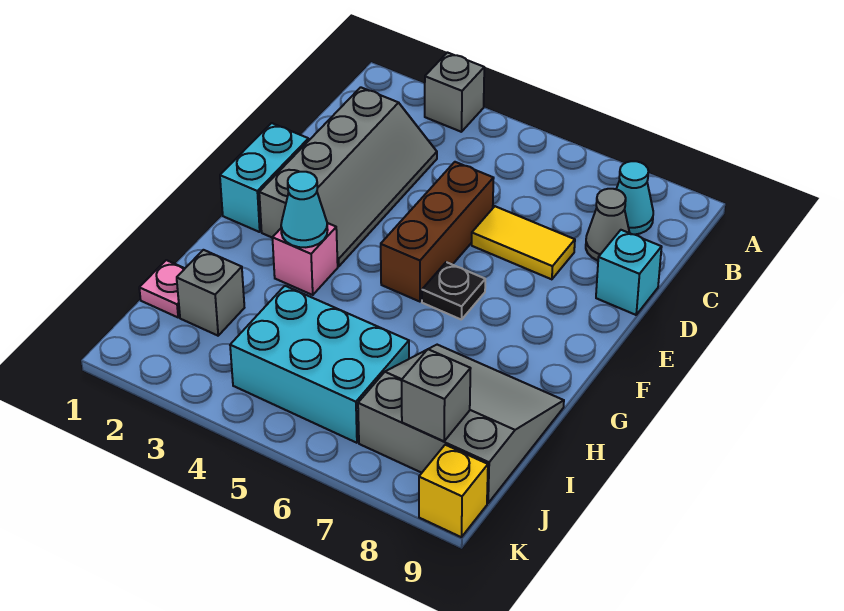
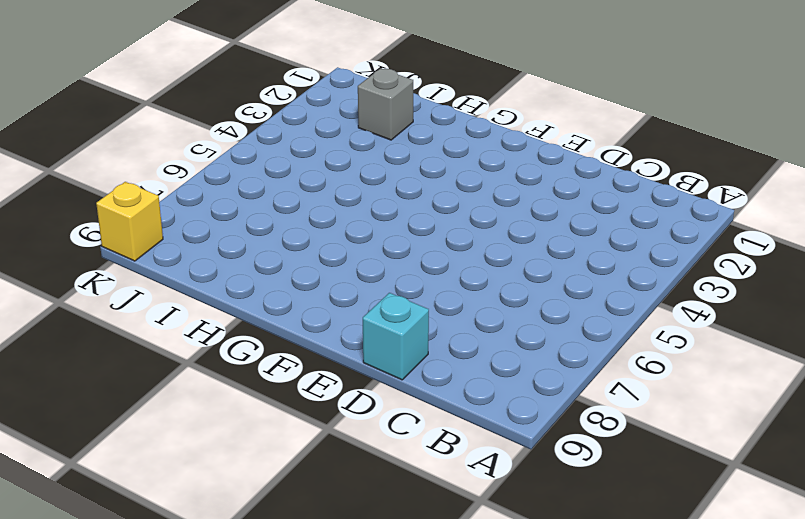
none -> grey 1x1 brick [425,53,484,132]
none -> cyan 1x1 cone [616,161,653,235]
none -> grey 2x4 slope [259,87,437,266]

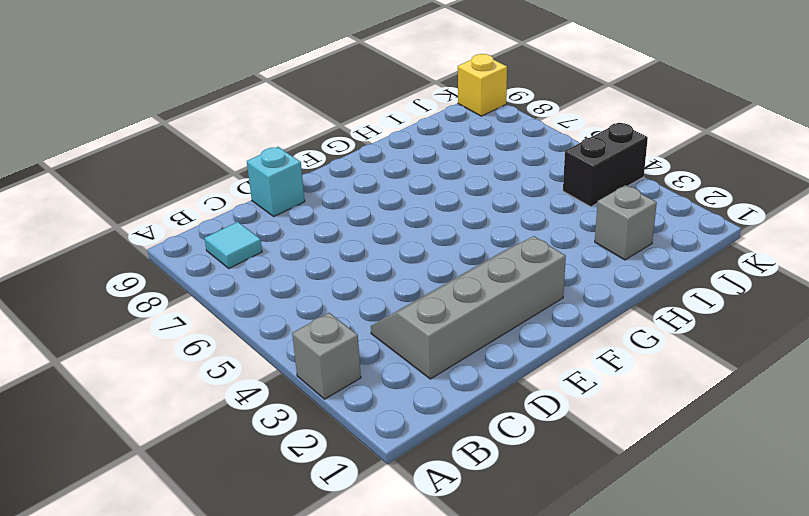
cyan 1x1 tile [205,222,262,268] -> cyan 1x1 cone [616,161,653,235]
black 1x2 brick [563,123,648,207] -> cyan 2x3 brick [230,286,409,443]
none -> grey 1x1 cone [586,189,630,260]
none -> brown 1x3 brick [381,162,494,302]
none -> yellow 1x2 tile [472,206,575,279]

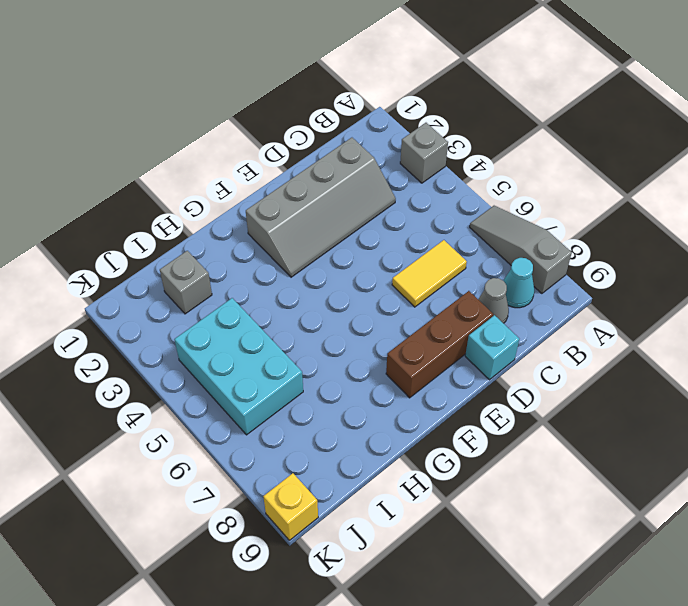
grey 1x3 slope [470,206,572,293] -> none
yellow 1x2 tile [392,240,467,307] -> yellow 1x2 tile turned to [472,206,575,279]
brown 1x3 brick [386,291,493,398] -> brown 1x3 brick moved to [381,162,494,302]
none -> cyan 1x2 brick [220,123,309,232]
none -> black 1x1 plate [422,262,485,320]
none -> pink 1x1 brick [272,223,338,295]

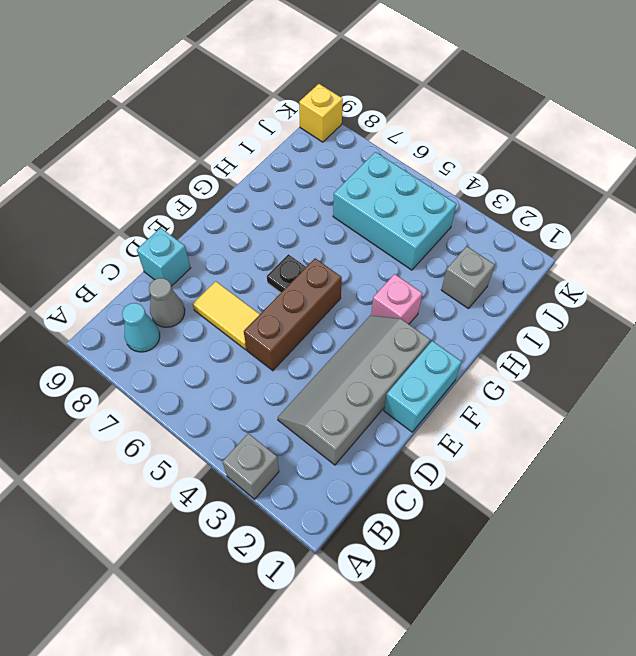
none -> grey 3x3 slope [358,345,564,503]
none -> pink 1x1 plate [139,260,185,317]
none -> cyan 1x1 cone [281,172,328,247]

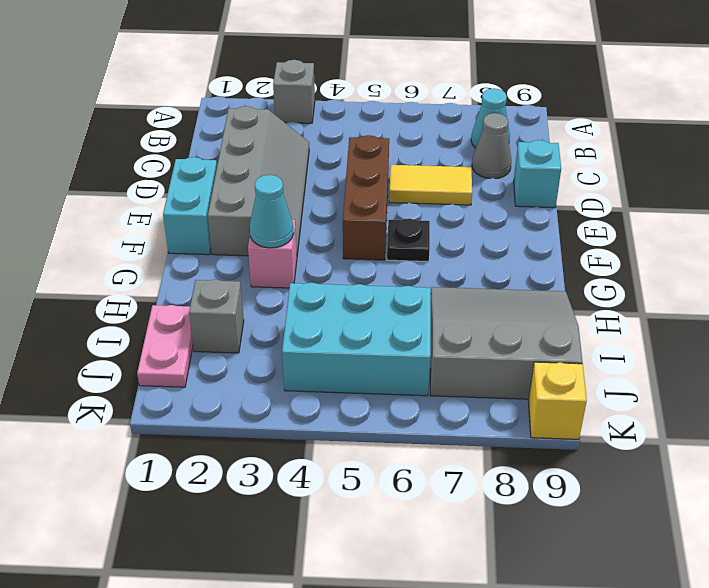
pink 1x2 plate [137,305,193,387] -> pink 1x1 plate [139,260,185,317]
none -> grey 1x1 brick [402,349,471,441]

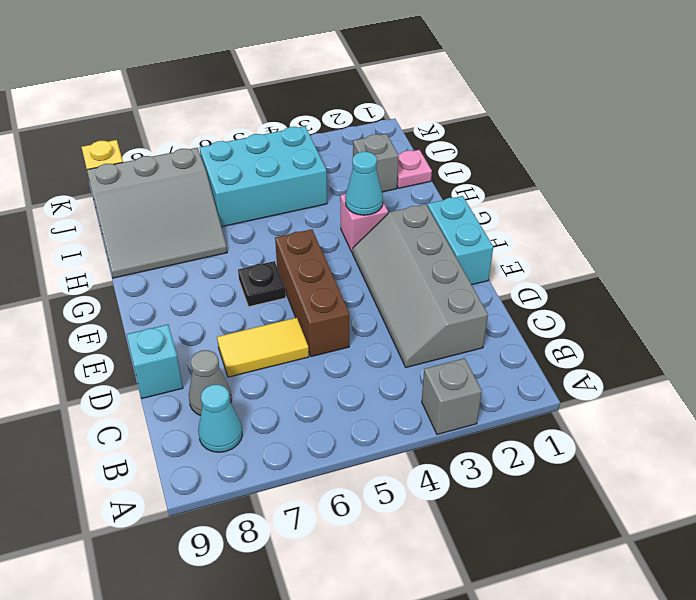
none -> grey 1x1 brick [402,349,471,441]

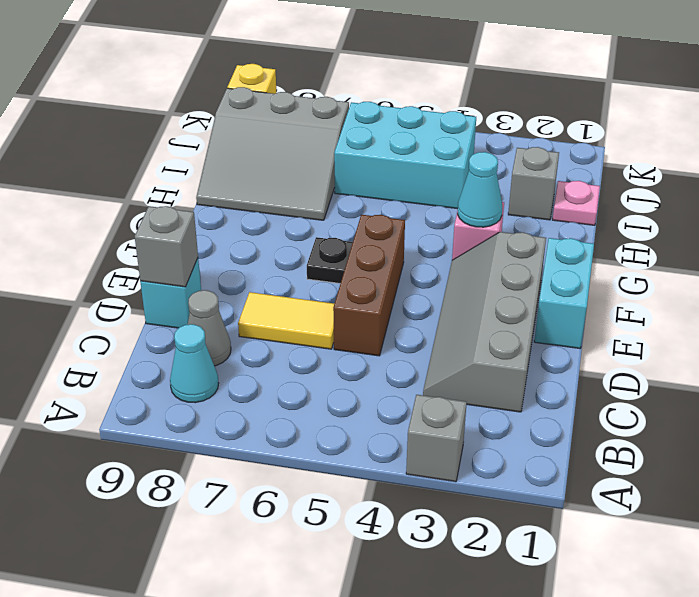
grey 1x1 brick [135,206,198,287] -> grey 1x1 brick moved to [402,349,471,441]

